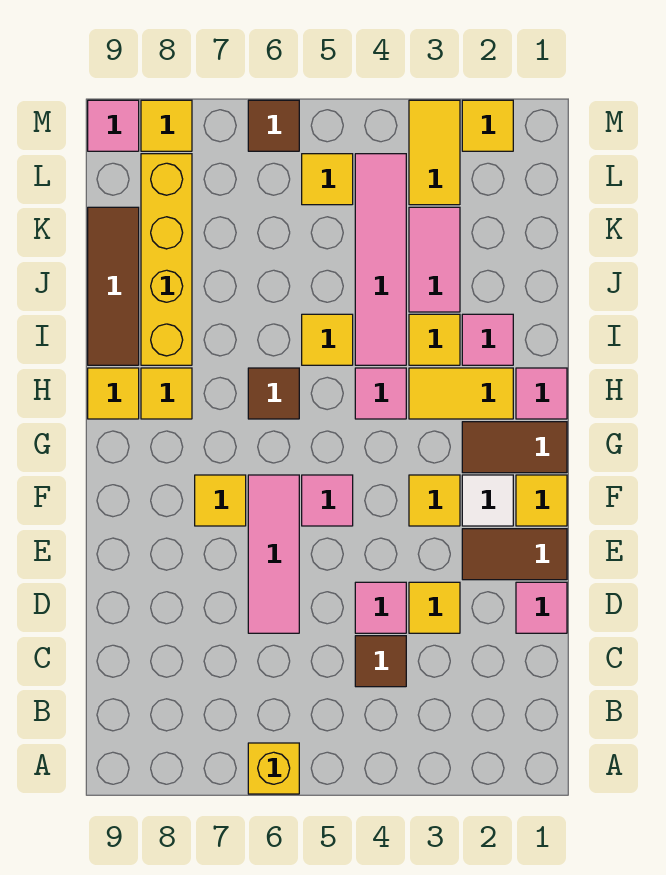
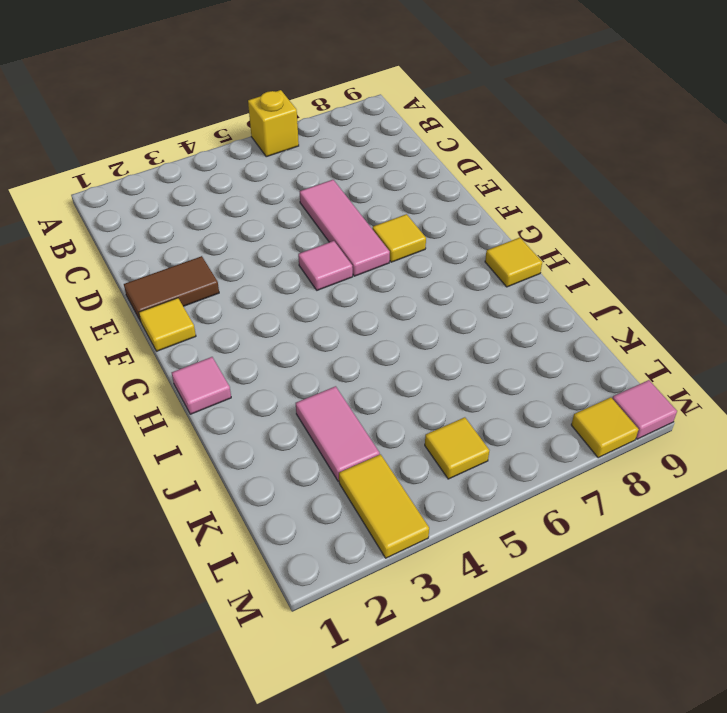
none -> brown 1x1 tile [355,636,406,687]
none -> pink 1x1 tile [516,582,567,633]
none -> yellow 1x1 tile [409,582,460,633]
none -> pink 1x1 tile [355,582,406,633]

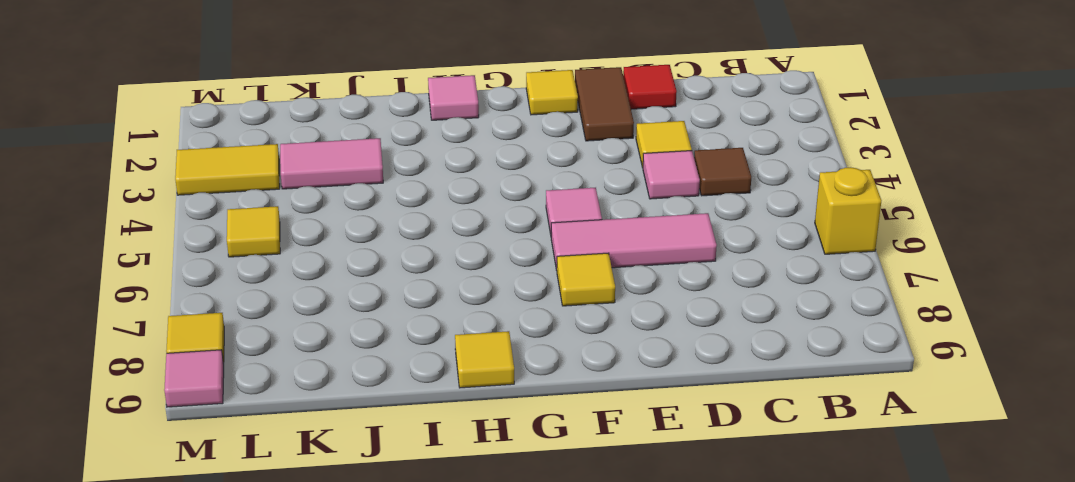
red 1x1 tile [623,65,677,109] -> pink 1x1 tile [516,582,567,633]
none -> white 1x1 tile [462,475,513,526]
none -> yellow 1x1 tile [409,475,460,526]
none -> brown 1x2 tile [462,422,567,473]
none -> yellow 1x2 tile [409,368,513,419]

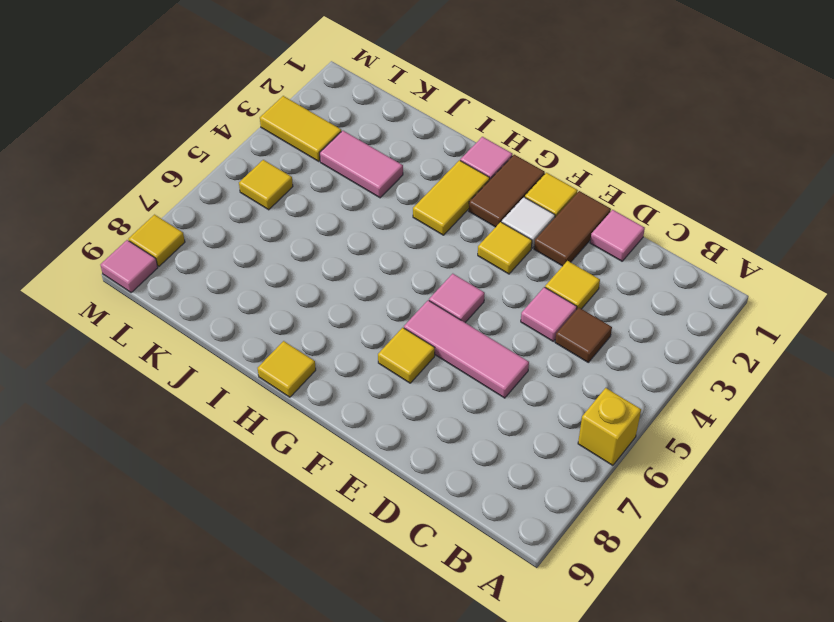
none -> pink 1x1 tile [355,368,406,419]
none -> brown 1x1 tile [248,368,299,419]
none -> yellow 1x1 tile [141,368,192,419]
none -> pink 1x1 tile [462,314,513,365]

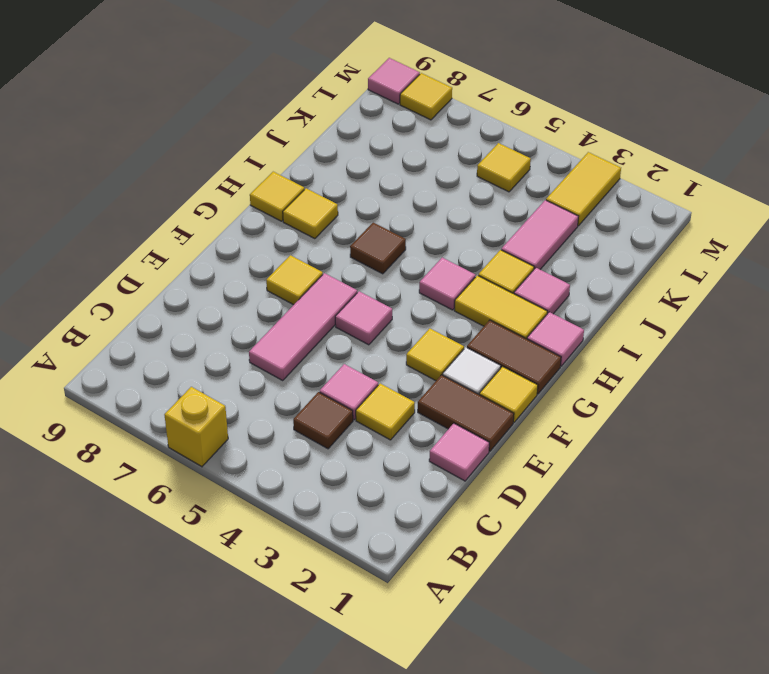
none -> pink 1x4 tile [355,154,406,365]
none -> yellow 1x1 tile [302,314,353,365]
none -> yellow 1x4 brick [141,154,192,365]
none -> brown 1x3 tile [88,207,139,365]

